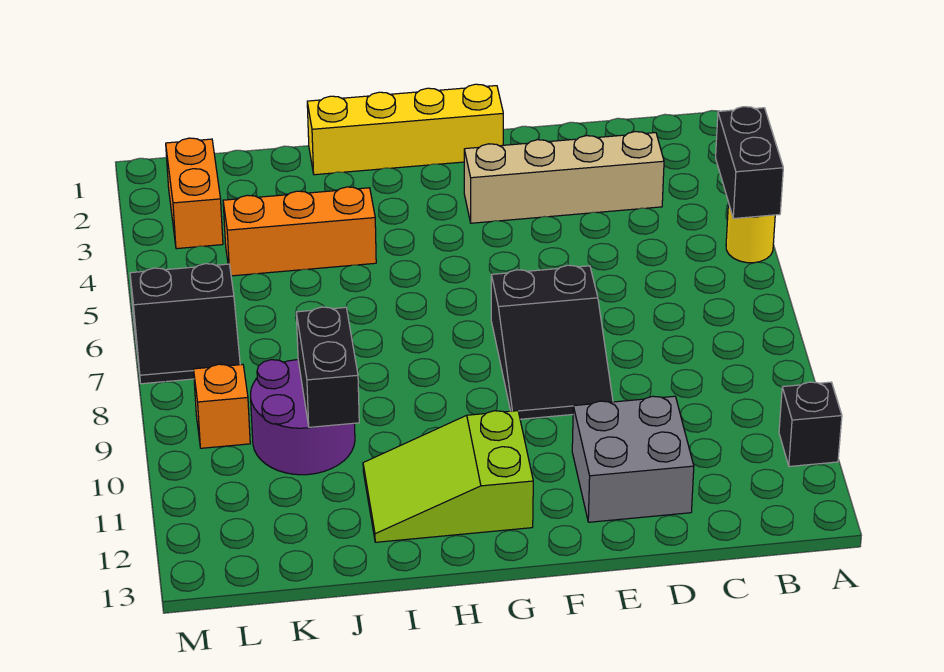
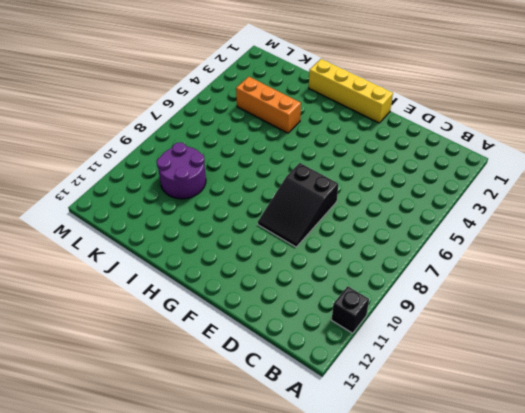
none -> yellow 1x1 round brick [726,203,775,263]
none -> tan 1x4 brick [464,132,664,223]
none -> grey 2x2 brick [572,396,694,522]

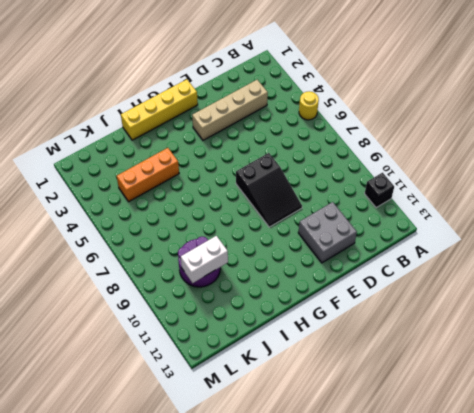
white 1x2 brick [181,236,228,283] -> black 1x2 brick [296,307,359,427]
none -> lime 2x3 slope [363,411,533,542]
none -> orange 1x2 brick [166,138,223,249]
none -> black 2x2 slope [130,264,240,384]

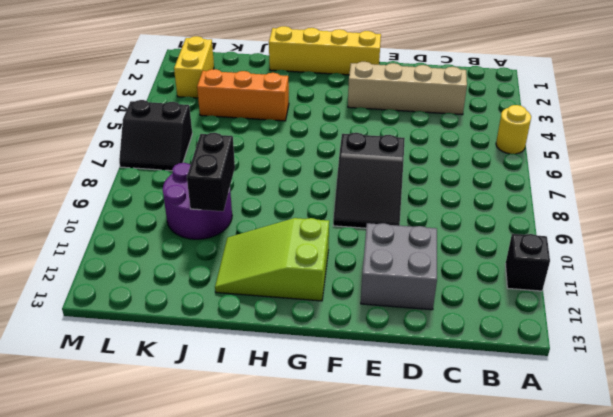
yellow 1x2 brick [174,36,214,98] -> orange 1x2 brick [166,138,223,249]
none -> orange 1x1 brick [194,364,250,448]
none -> black 1x2 brick [716,107,783,218]

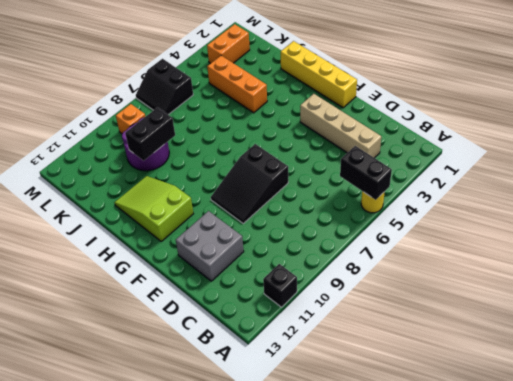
black 1x2 brick [340,146,392,200] -> black 1x2 brick turned to [716,107,783,218]

